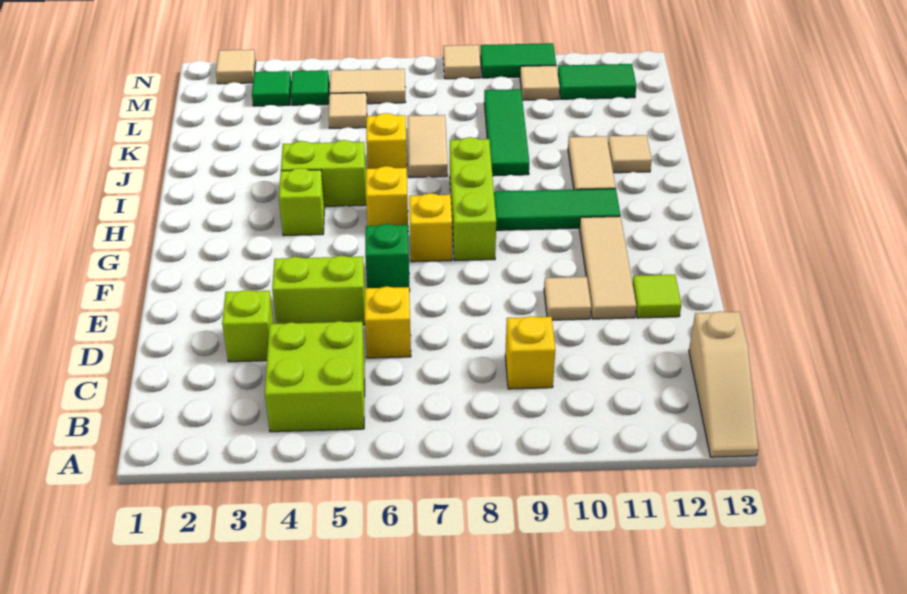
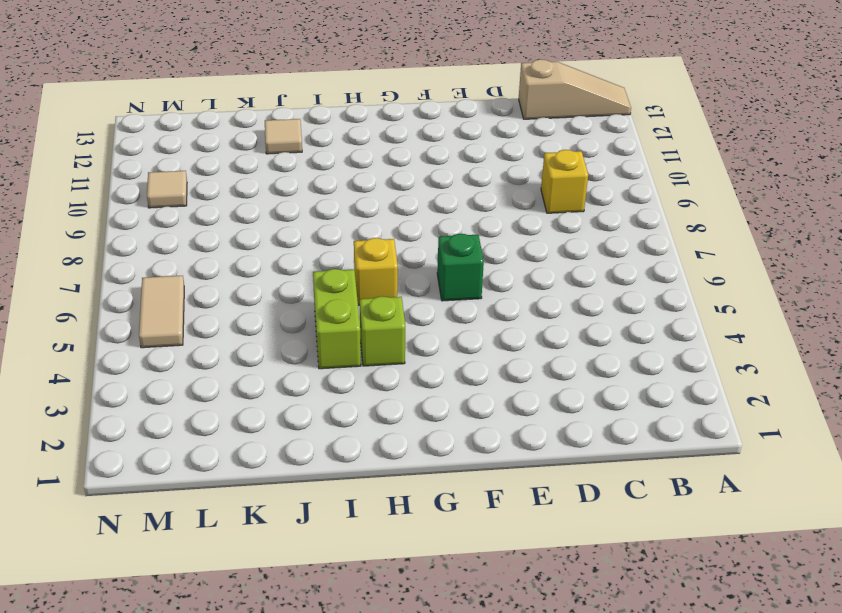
none -> lime 2x2 brick [265,321,365,432]
none -> lime 1x1 brick [222,290,274,362]
none -> yellow 1x1 brick [365,286,411,358]
none -> lime 1x2 brick [272,256,365,325]

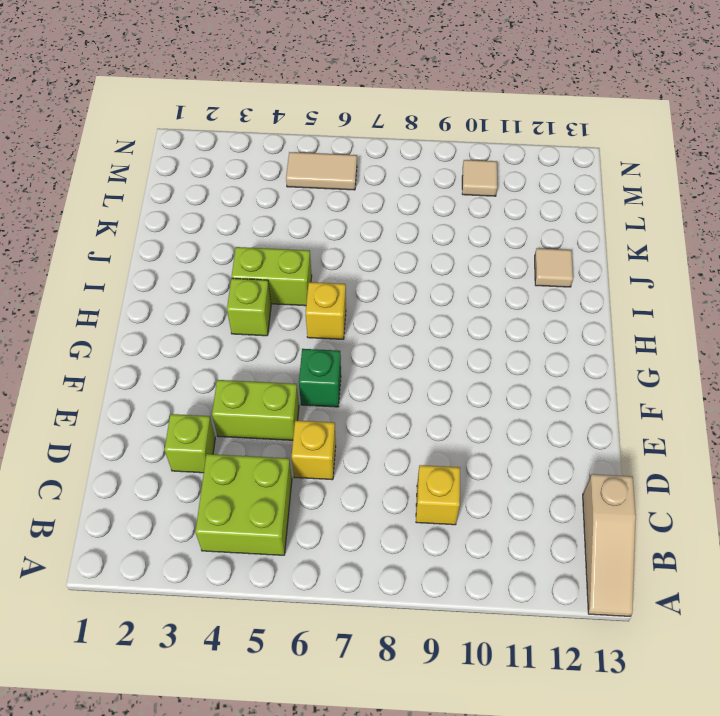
none -> tan 1x1 tile [544,277,591,320]
none -> tan 1x3 tile [579,216,636,319]
none -> lime 1x1 tile [632,275,681,318]
none -> yellow 1x1 brick [409,193,452,262]

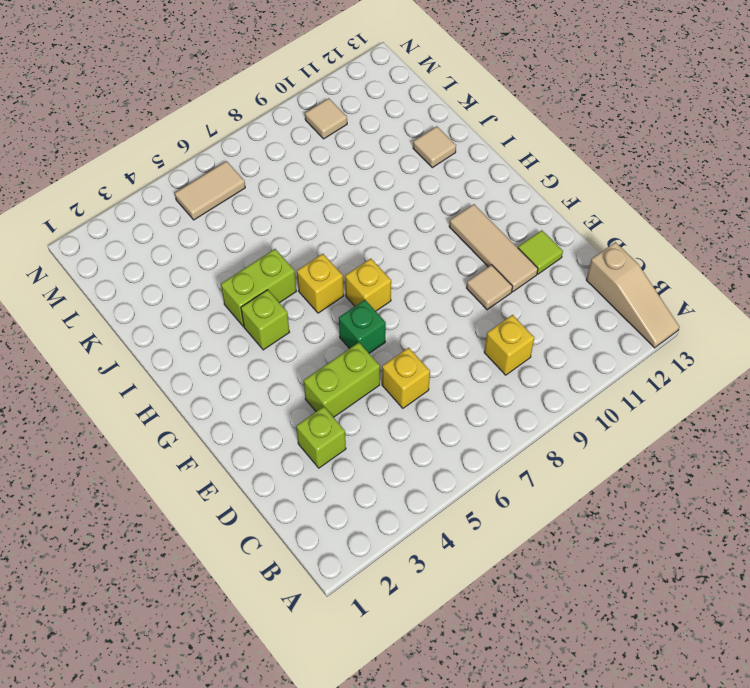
none -> lime 2x2 brick [265,321,365,432]
none -> lime 1x3 brick [450,137,496,260]
none -> green 1x3 tile [494,189,621,230]
none -> tan 1x2 tile [568,136,616,190]

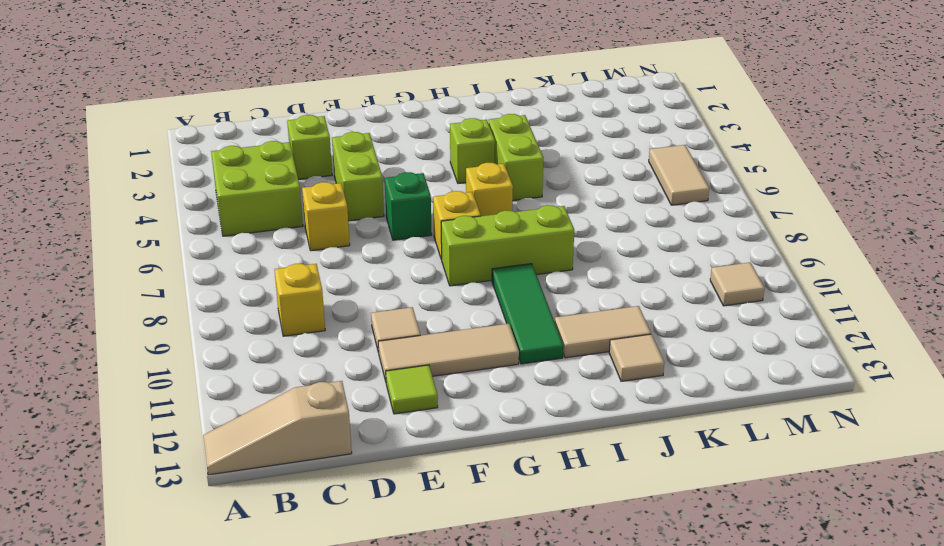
none -> yellow 1x1 brick [366,113,407,169]
none -> tan 1x2 tile [408,115,448,178]
none -> green 1x3 tile [484,89,529,176]
none -> tan 1x1 tile [329,93,367,128]

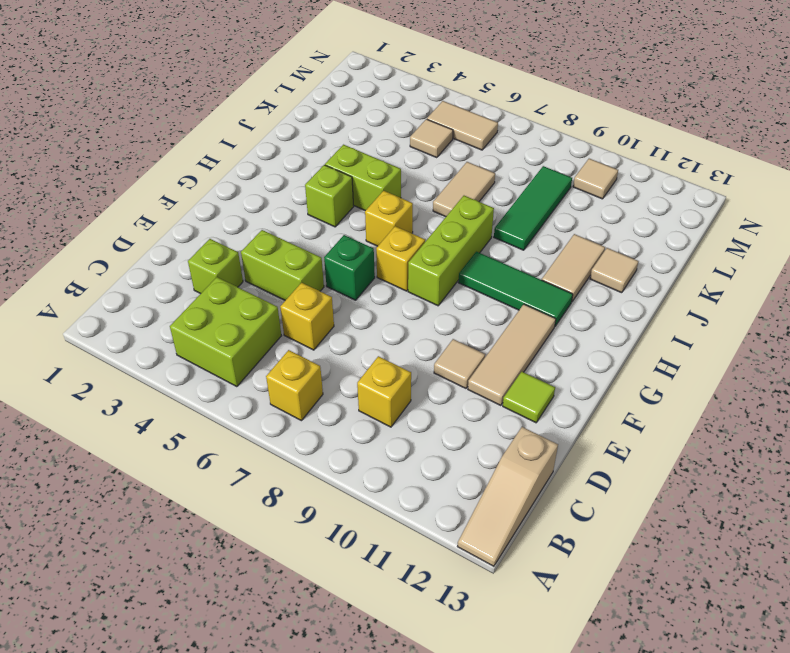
yellow 1x1 brick [266,350,323,421] -> yellow 1x1 brick moved to [366,113,407,169]
none -> green 1x1 tile [252,71,291,106]
none -> green 1x1 tile [291,70,329,105]
none -> green 1x2 tile [558,64,636,99]
none -> tan 1x1 tile [216,50,256,84]

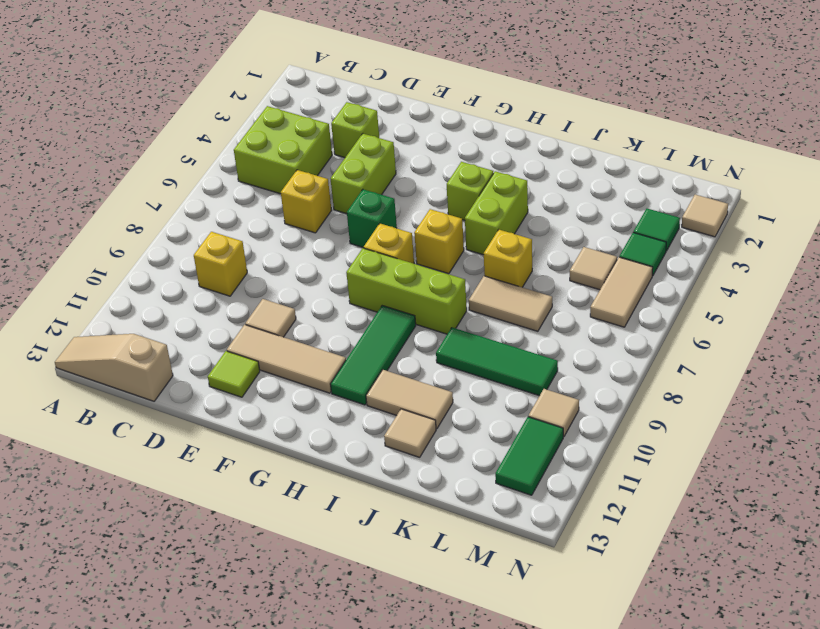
none -> tan 1x1 tile [443,45,481,79]
none -> green 1x2 tile [480,43,556,78]

